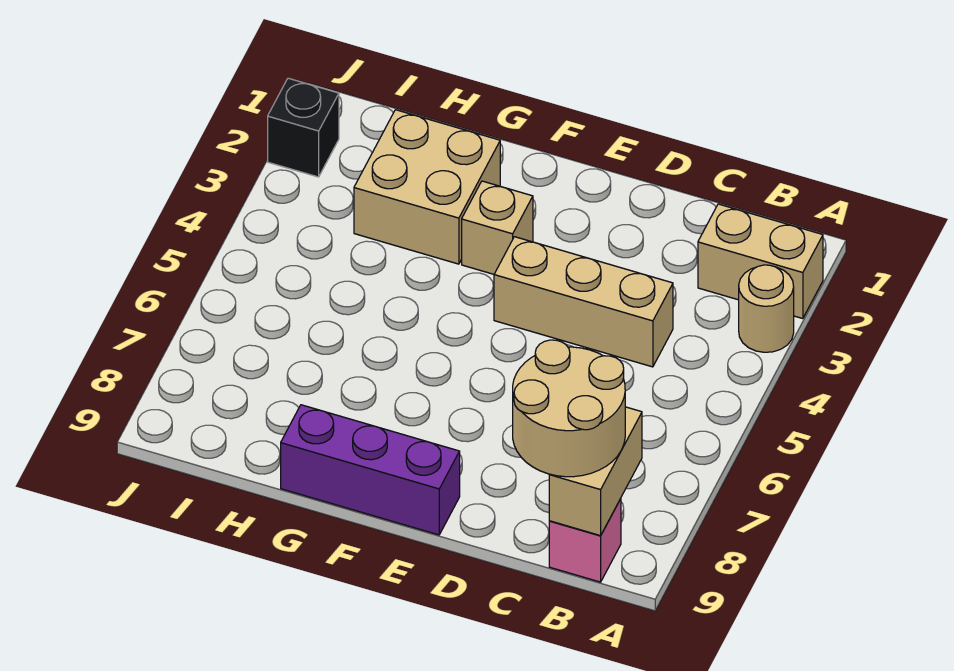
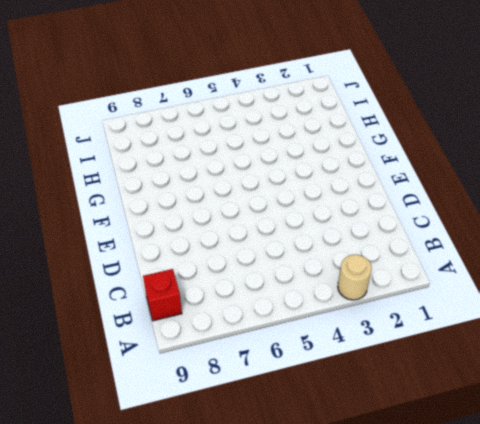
red 1x1 brick [143,269,182,321] -> pink 1x1 brick [549,499,621,582]
none -> tan 1x2 brick [698,204,823,319]
none -> tan 1x3 brick [494,237,673,367]

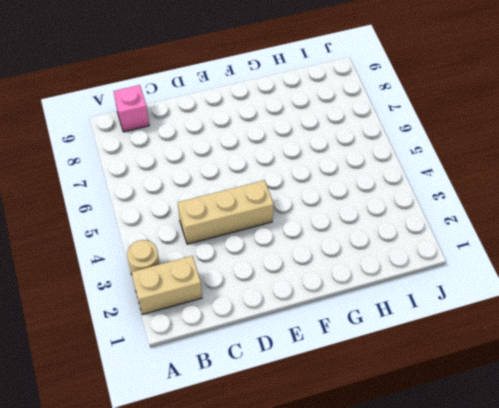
none -> purple 1x3 brick [281,405,460,535]
none -> tan 1x1 brick [462,181,533,274]

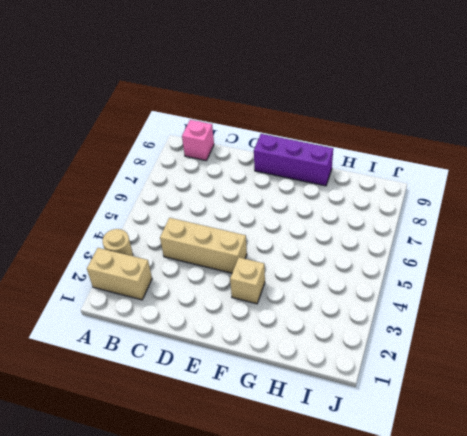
none -> tan 2x2 brick [354,110,500,264]
none -> black 1x1 brick [268,78,339,177]

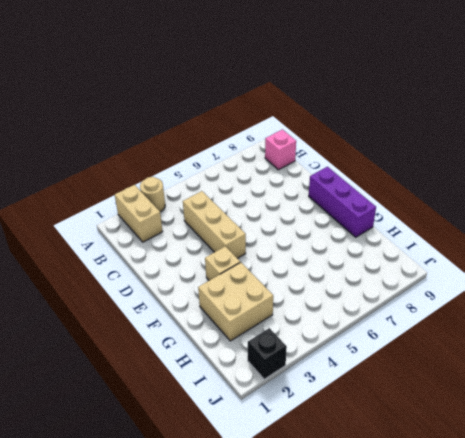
none -> tan 1x2 brick [549,407,642,536]
none -> tan 2x2 round brick [513,340,625,477]

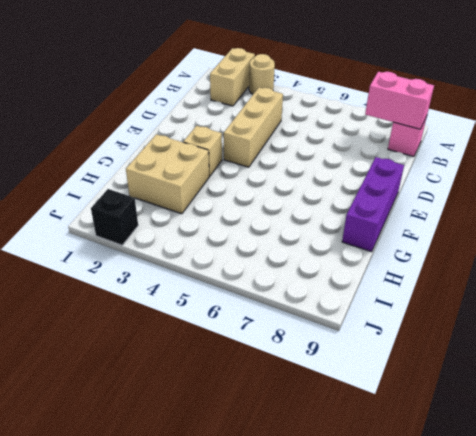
pink 1x2 brick [365,72,434,129] -> tan 1x2 brick [549,407,642,536]
none -> tan 2x2 round brick [513,340,625,477]

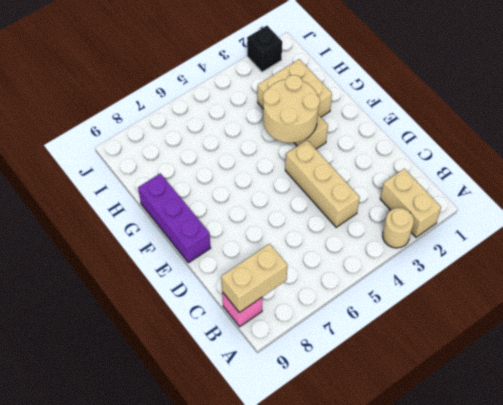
tan 2x2 round brick [263,75,320,143] -> tan 2x2 round brick moved to [513,340,625,477]

